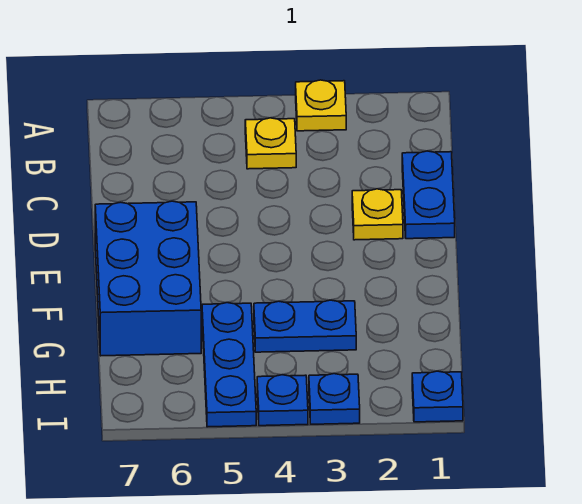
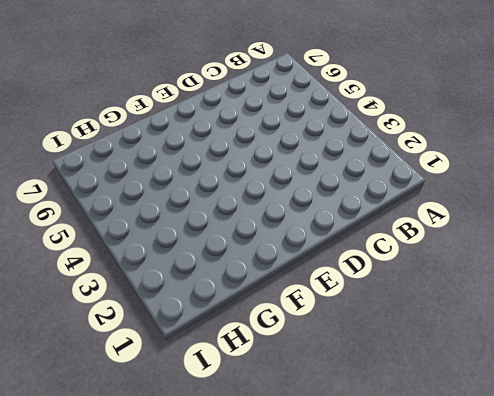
none -> yellow 1x1 plate [296,80,346,131]
none -> yellow 1x1 plate [245,118,296,169]

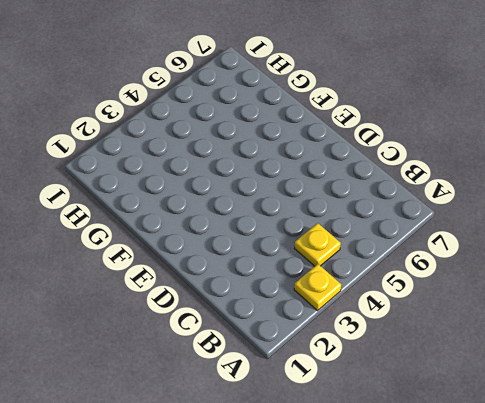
none -> blue 1x2 plate [402,151,455,239]
none -> yellow 1x1 plate [352,189,403,240]

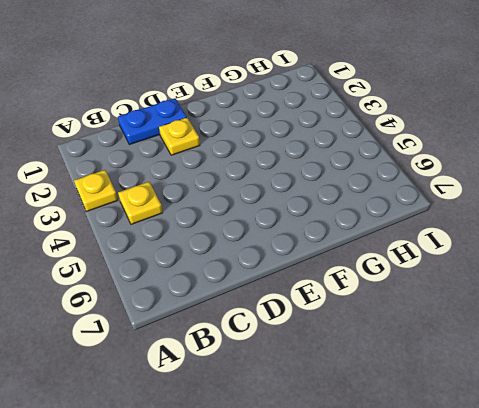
none -> blue 2x3 brick [95,201,201,356]
none -> blue 1x2 plate [254,300,356,352]

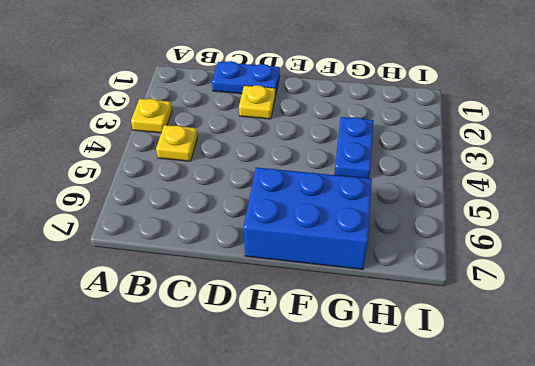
none -> blue 1x3 plate [202,303,256,427]
none -> blue 1x1 plate [412,371,463,422]

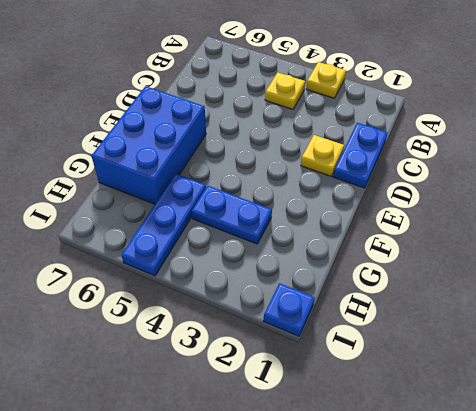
none -> blue 1x1 plate [309,374,360,424]
none -> blue 1x1 plate [257,375,308,426]

